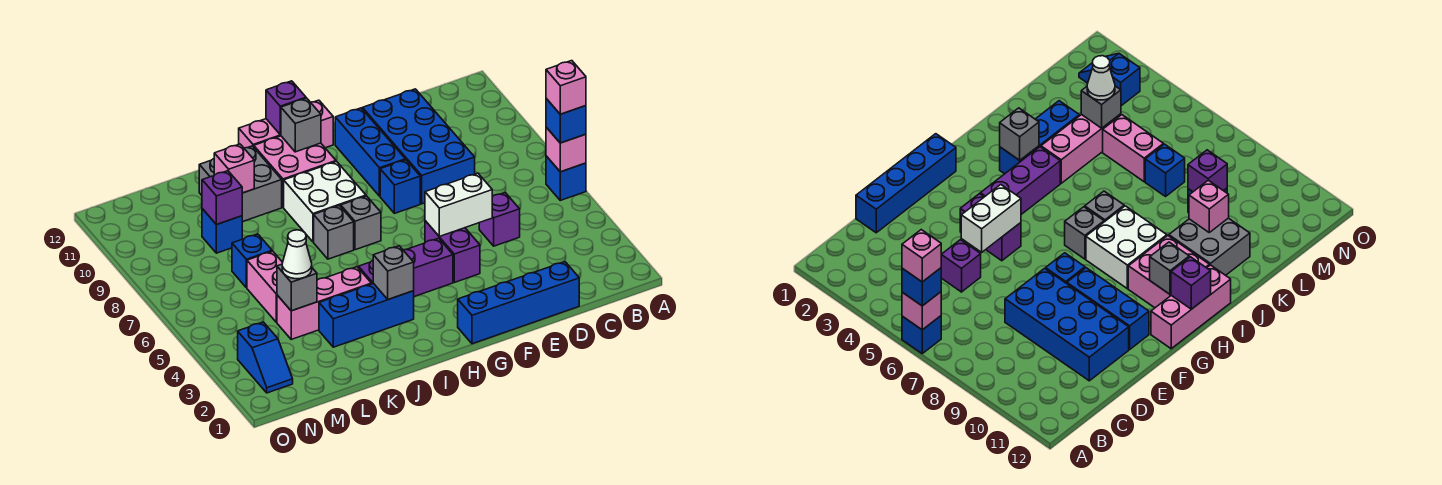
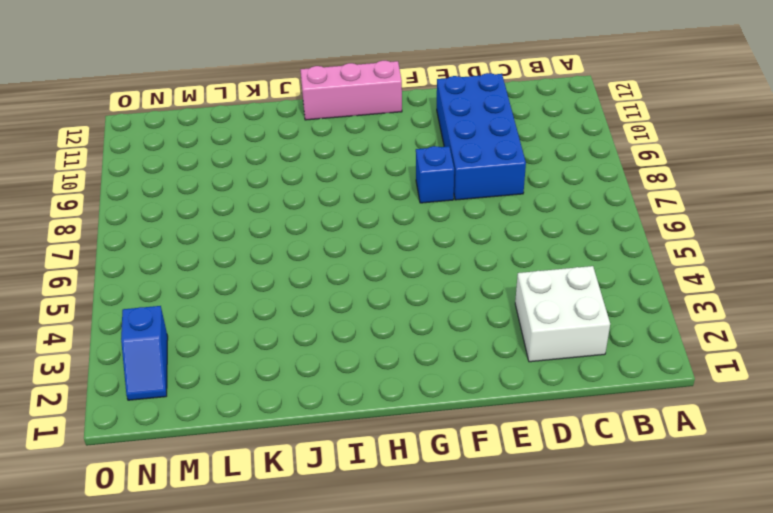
white 2x2 brick [515,266,610,362] -> white 2x2 brick moved to [284,161,366,242]
none -> blue 1x1 brick [546,156,586,200]
none -> blue 1x4 brick [458,262,579,344]
none -> purple 1x1 brick [479,193,520,246]
none -> purple 1x2 brick [425,221,480,282]

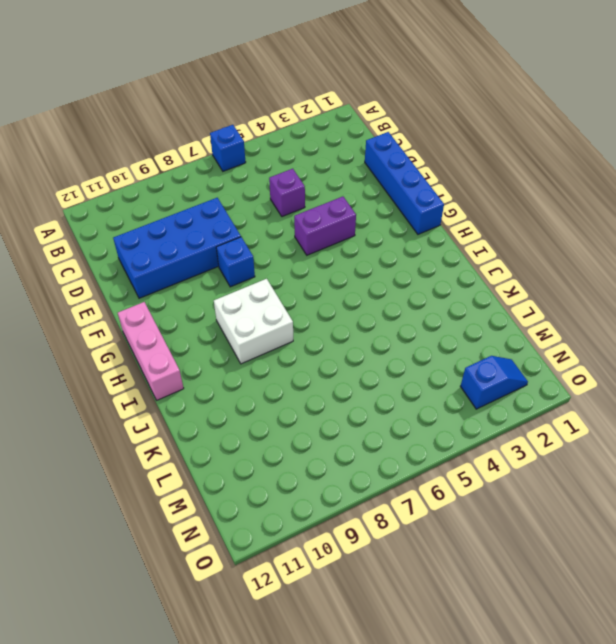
none -> blue 1x3 brick [335,108,405,196]
none -> purple 1x3 brick [358,238,453,297]
none -> grey 1x1 brick [341,196,381,250]
none -> pink 2x2 brick [254,136,336,207]

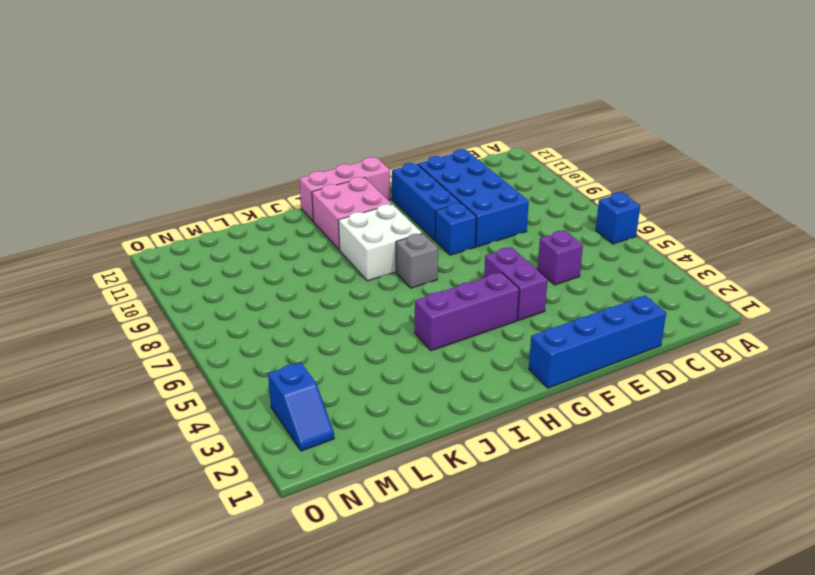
none -> blue 1x3 brick [319,283,414,347]
none -> grey 1x1 brick [314,206,354,259]
none -> pink 1x3 brick [277,267,371,339]
none -> grey 2x2 brick [199,146,282,222]

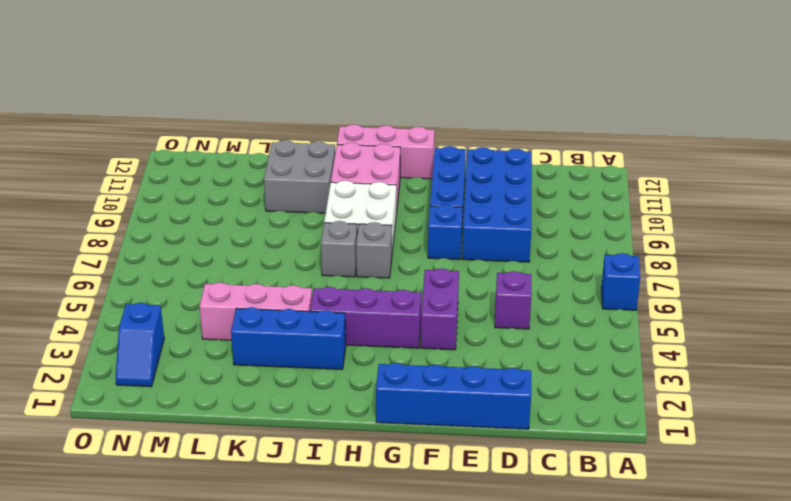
none -> pink 1x2 brick [247,251,283,322]
none -> blue 1x1 brick [232,234,272,288]
none -> blue 1x1 brick [202,209,242,253]
none -> pink 1x1 brick [546,127,586,172]

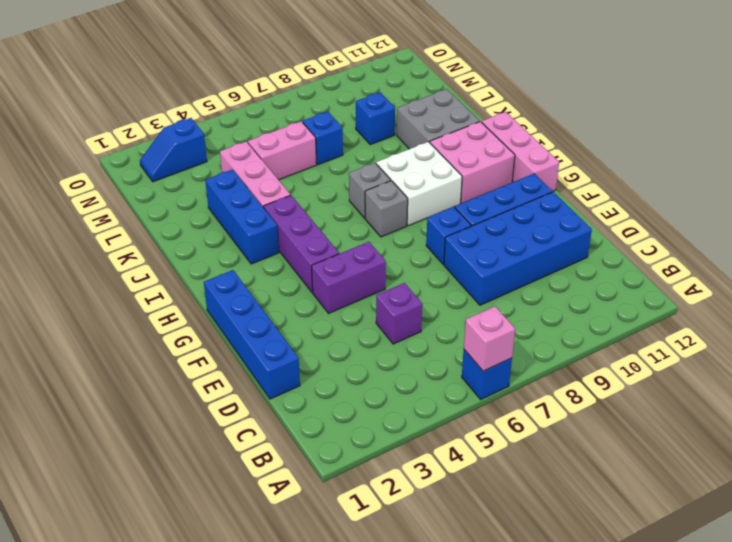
none -> white 1x2 brick [425,173,492,236]
none -> grey 1x1 brick [281,98,321,152]
none -> purple 1x1 brick [266,81,306,135]
none -> grey 1x1 brick [373,246,414,299]

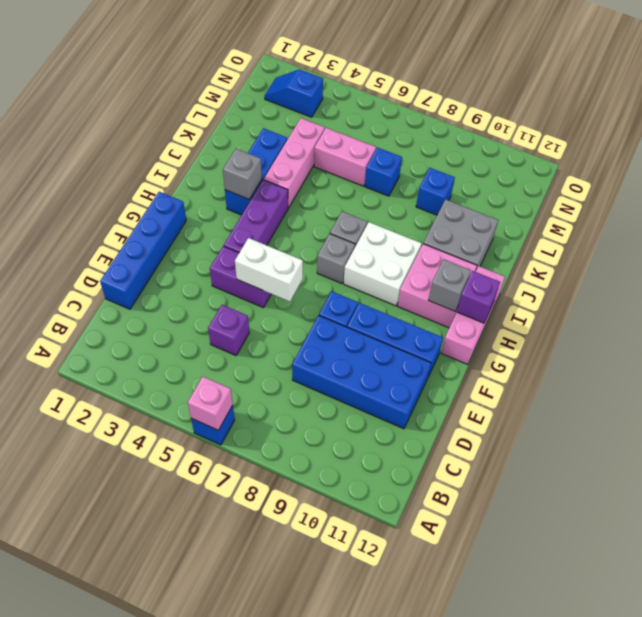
white 1x2 brick [235,238,303,302] -> white 1x2 brick turned to [425,173,492,236]
none -> pink 1x1 brick [214,144,254,193]
none -> grey 1x1 brick [277,264,317,311]
none -> purple 1x1 brick [202,171,242,225]
none -> blue 1x1 brick [546,99,586,143]

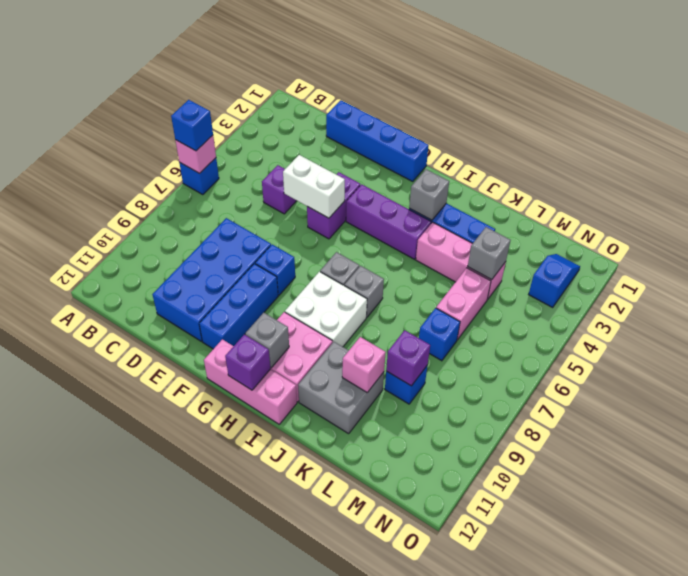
none -> white 1x1 cone [282,230,312,279]
none -> pink 1x1 brick [546,61,586,114]

